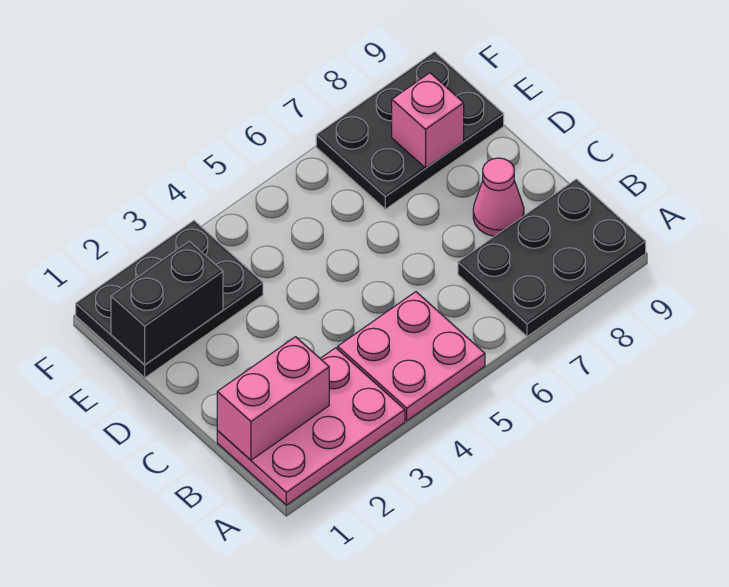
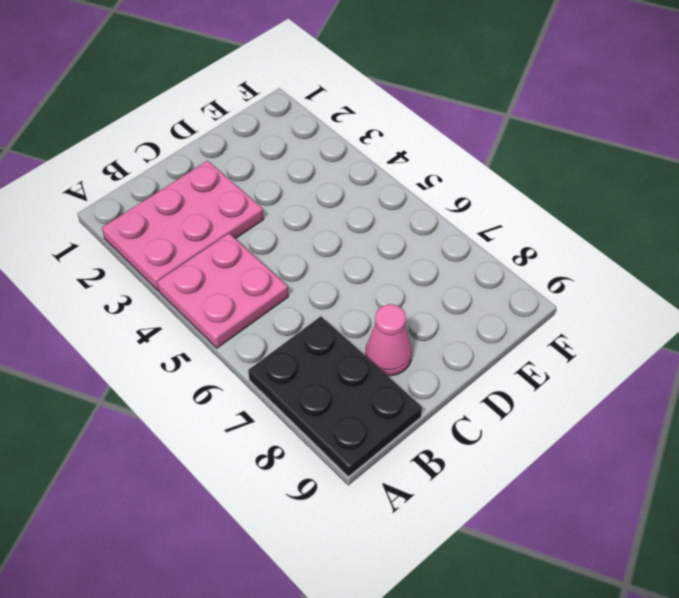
pink 2x3 plate [102,161,264,291] -> pink 2x3 plate turned to [217,348,405,505]
none -> black 2x3 plate [76,221,263,378]
none -> black 2x3 plate [316,52,504,209]

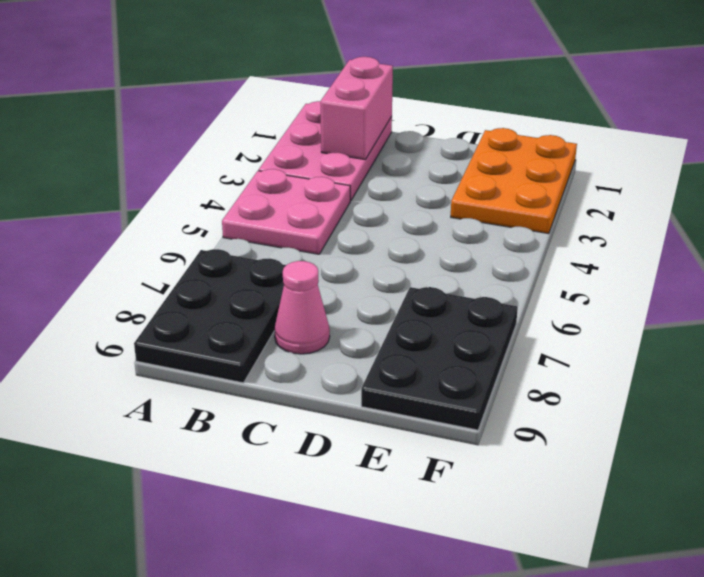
orange 2x3 plate [451,128,577,234] -> black 2x3 plate [76,221,263,378]
none -> black 1x2 brick [111,241,223,365]
none -> pink 1x1 brick [392,73,464,168]

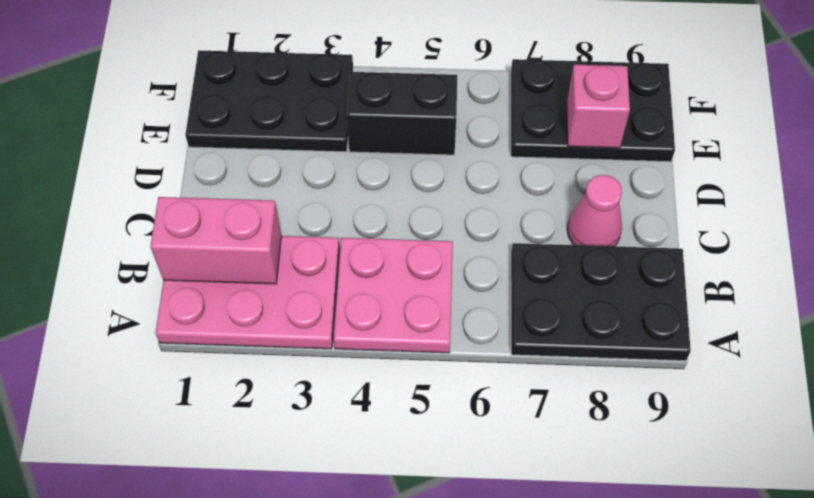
black 1x2 brick [346,72,457,155] -> black 1x2 brick moved to [111,241,223,365]

